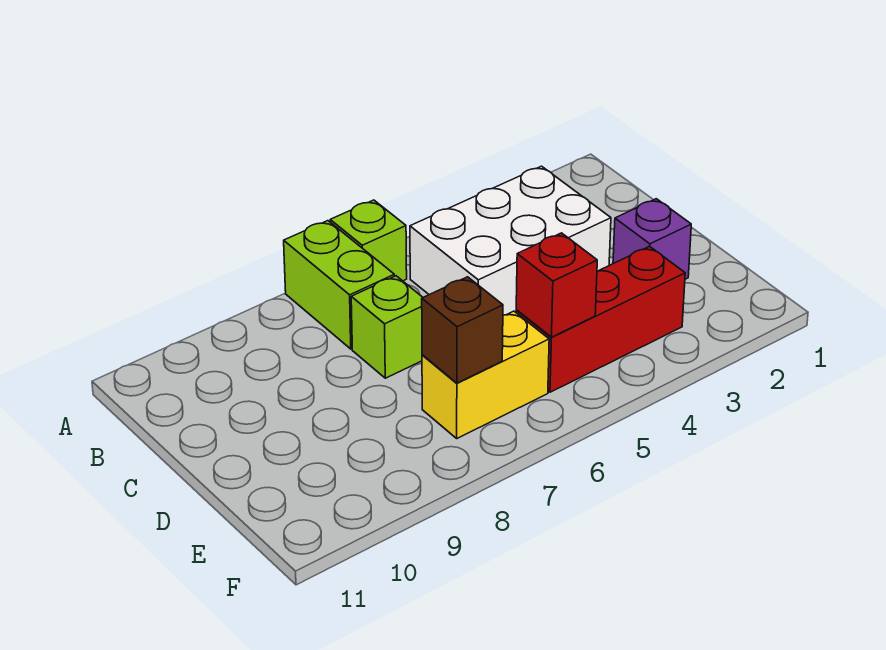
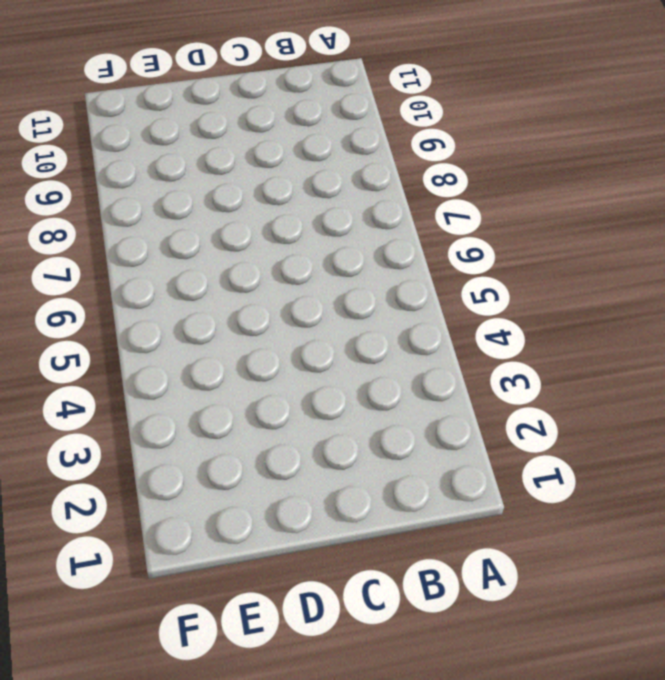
none -> lime 1x1 brick [330,200,407,281]
none -> lime 1x2 brick [284,221,394,349]

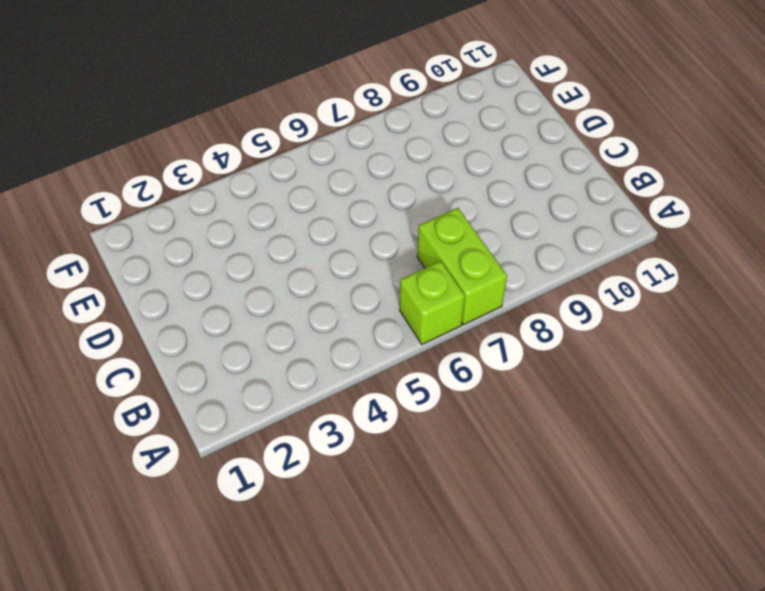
none -> white 2x3 brick [410,166,611,315]
none -> lime 1x1 brick [351,276,423,378]

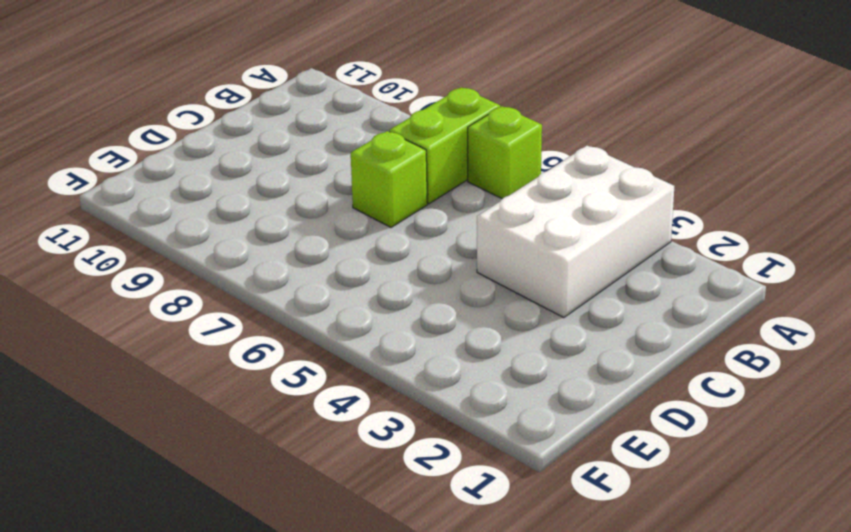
white 2x3 brick [477,146,674,318] -> white 2x3 brick turned to [410,166,611,315]
none -> purple 1x1 brick [613,199,691,279]
none -> red 1x3 brick [516,246,685,392]

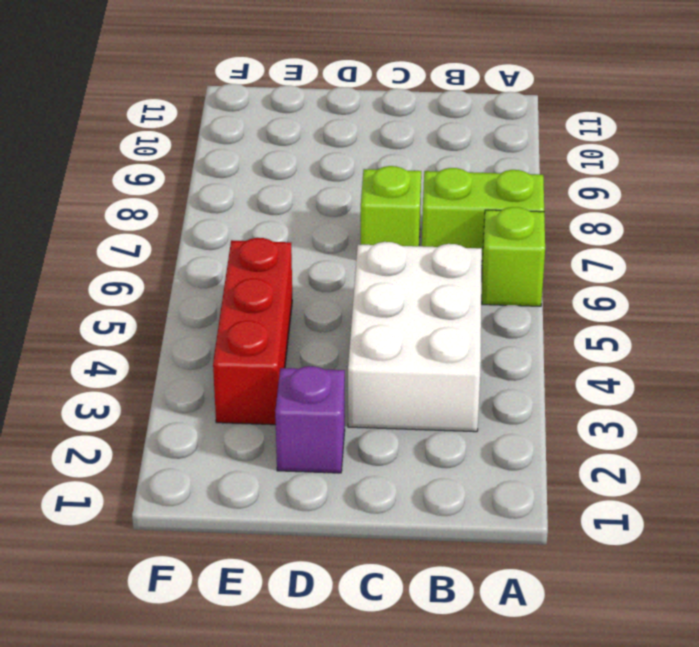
none -> yellow 1x2 brick [422,311,549,438]
none -> red 1x1 brick [516,233,597,337]

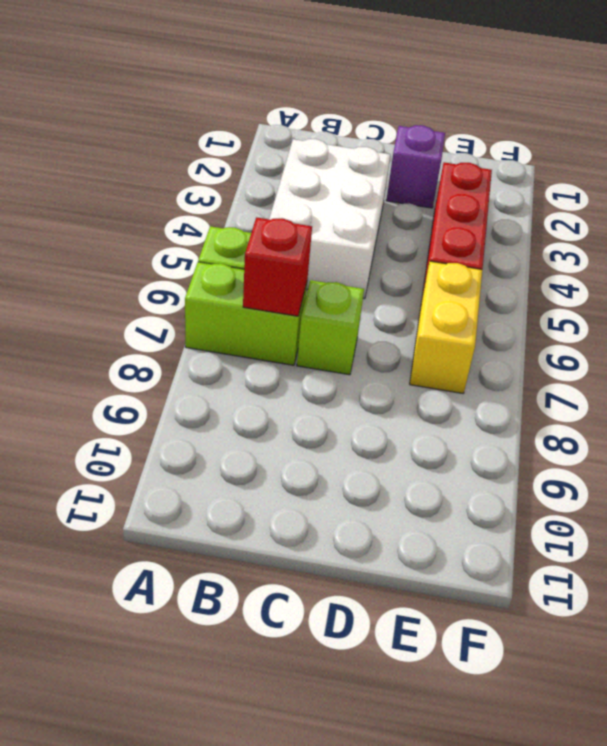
red 1x1 brick [243,218,312,316] -> red 1x1 brick moved to [516,233,597,337]
none -> brown 1x1 brick [422,277,503,383]

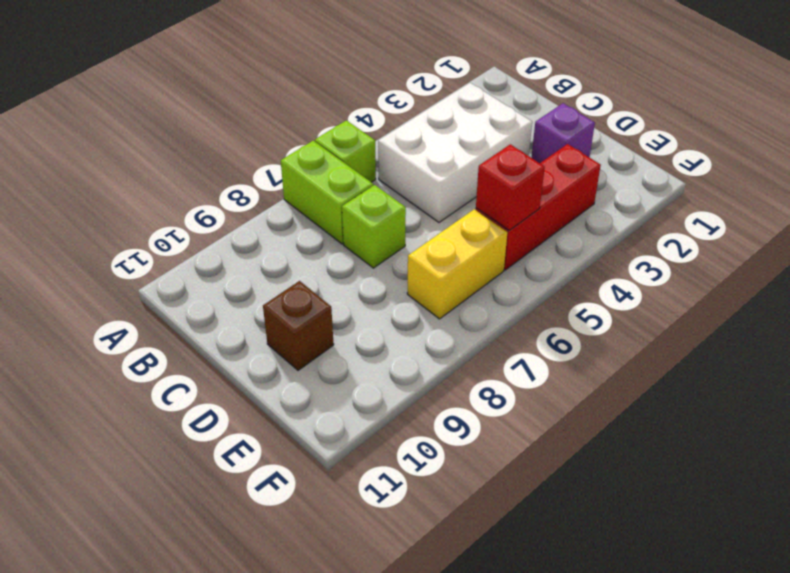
brown 1x1 brick [263,281,334,370] -> brown 1x1 brick moved to [422,277,503,383]

